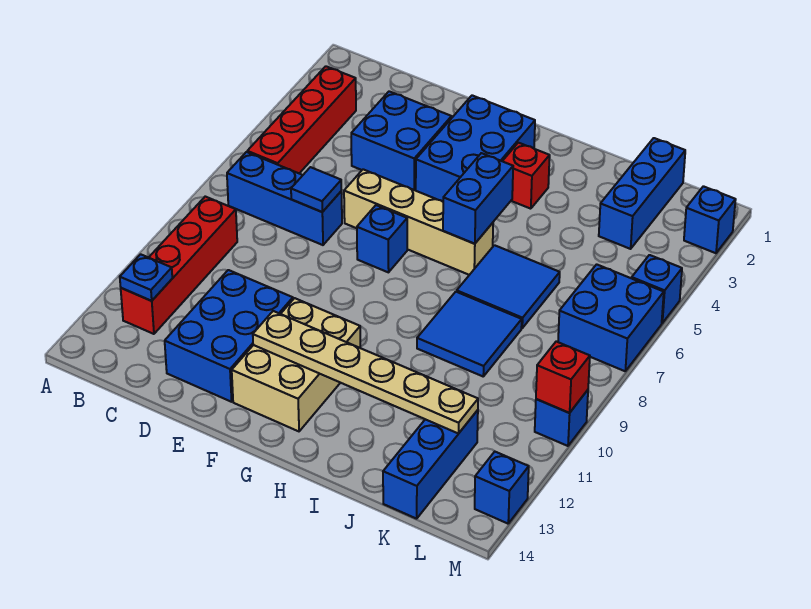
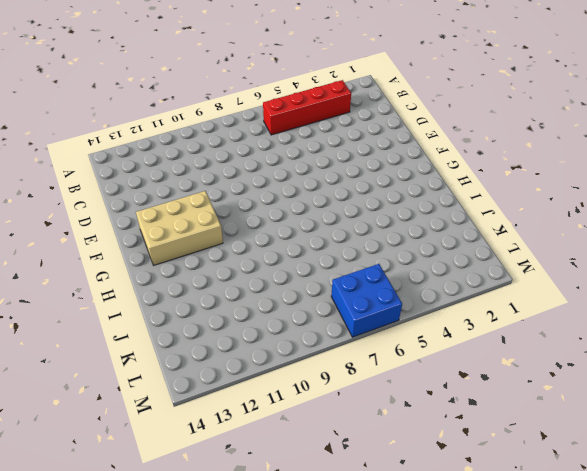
none -> blue 1x3 brick [227,152,342,245]
none -> red 1x4 brick [121,197,237,334]
none -> blue 2x2 brick [351,91,452,190]

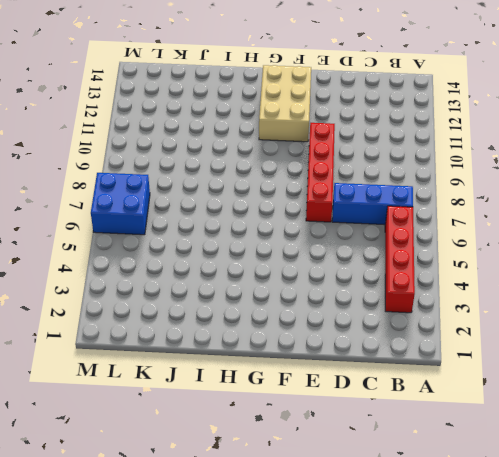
red 1x4 brick [306,123,335,222] -> red 1x4 brick moved to [121,197,237,334]
none -> blue 2x2 brick [351,91,452,190]
none -> blue 2x3 brick [165,270,293,402]
none -> tan 1x4 brick [344,169,493,275]

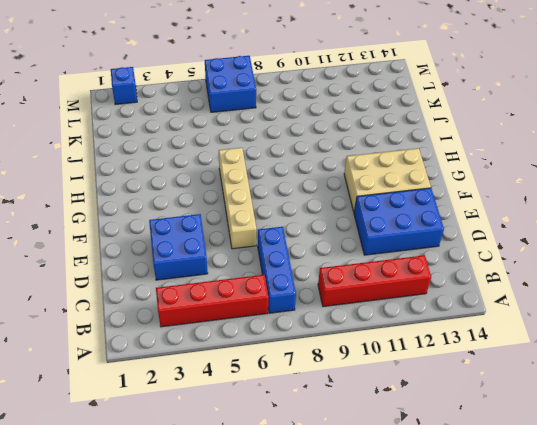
none -> blue 2x3 brick [416,95,535,202]
none -> blue 1x1 brick [357,205,407,272]
none -> red 1x1 brick [503,143,550,209]

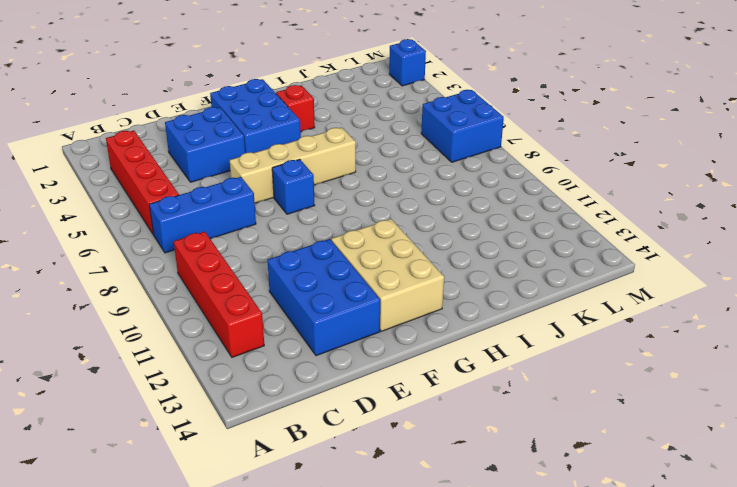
none -> blue 2x2 tile [457,245,560,328]
none -> blue 2x2 tile [417,292,522,376]
none -> blue 1x3 brick [599,138,685,249]

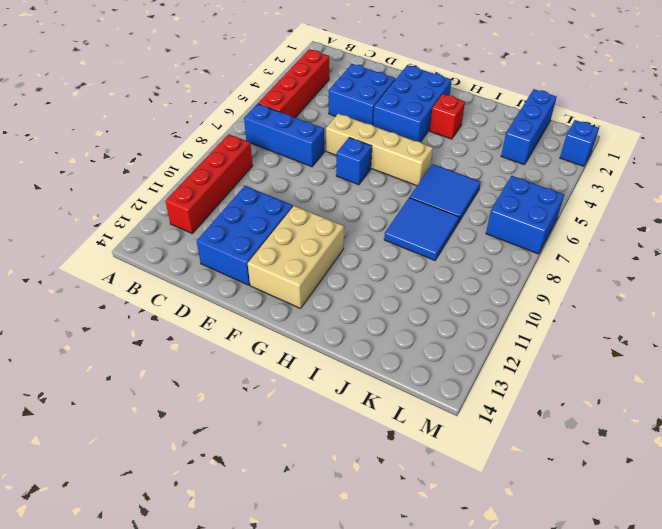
none -> blue 1x3 brick [383,410,478,519]
none -> blue 1x1 brick [632,255,682,323]
none -> blue 1x1 brick [535,390,588,446]

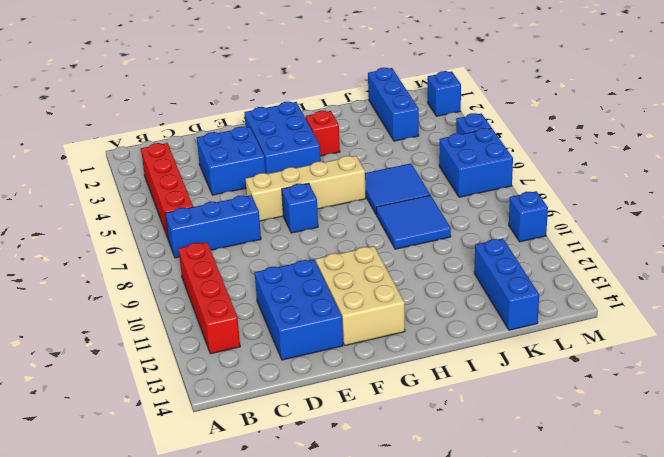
none -> blue 1x1 brick [475,452,529,524]
none -> blue 1x1 plate [120,254,172,301]
none -> blue 1x1 tile [291,167,342,212]

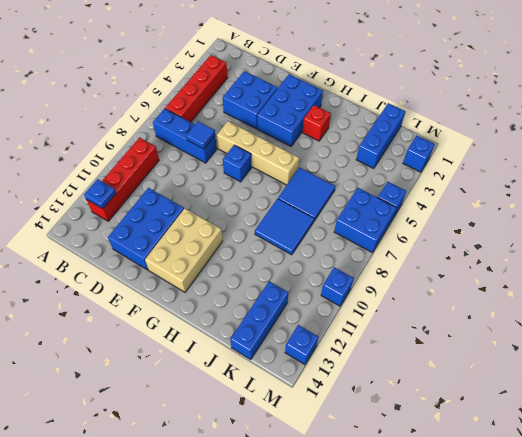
none -> tan 1x6 plate [253,311,478,434]
none -> blue 1x2 brick [443,153,513,244]
none -> red 1x1 brick [536,342,590,413]

